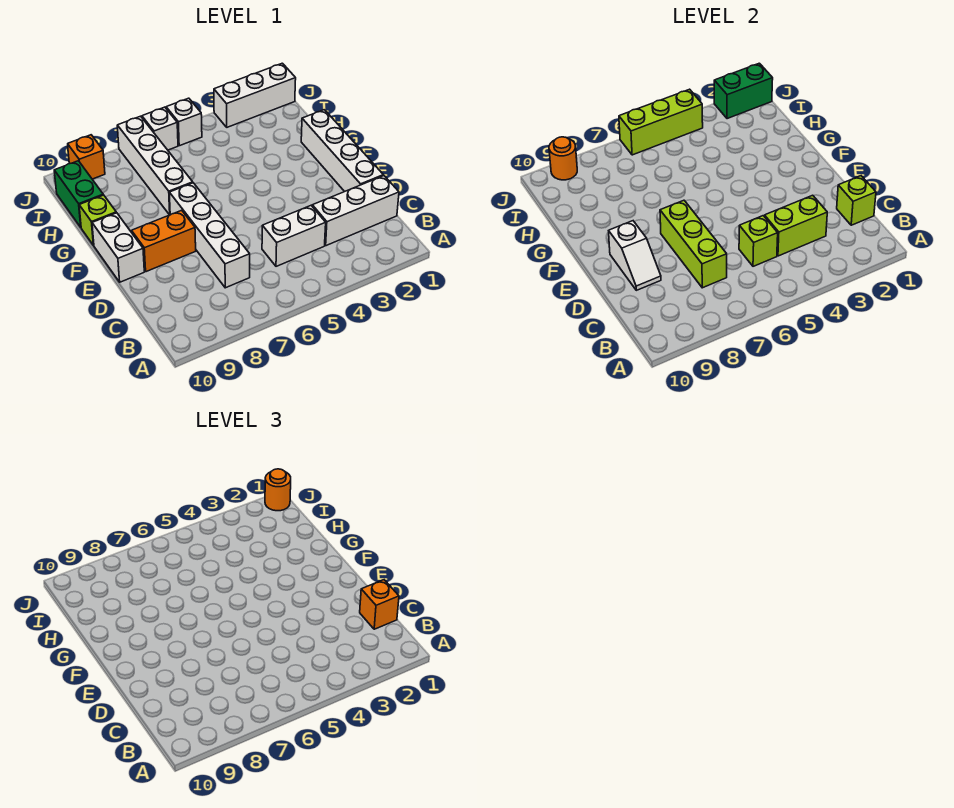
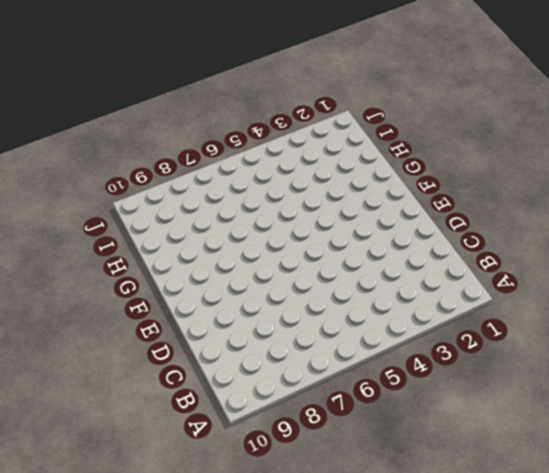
none -> white 1x3 brick [312,176,399,246]
none -> white 1x2 brick [262,206,326,266]
none -> white 1x4 brick [169,183,250,288]

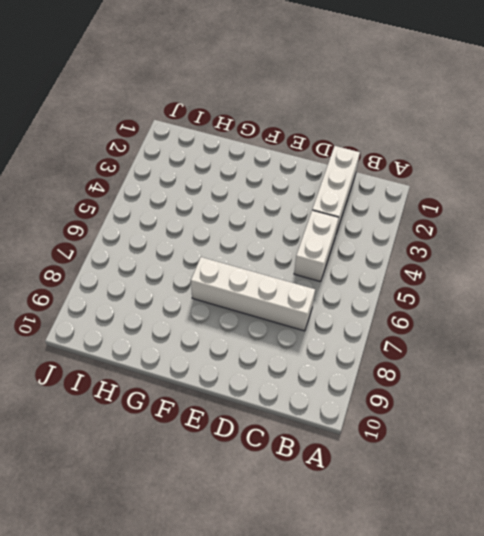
none -> white 1x4 brick [301,110,383,192]
none -> orange 1x2 brick [132,210,196,272]
none -> white 1x2 brick [92,213,144,282]

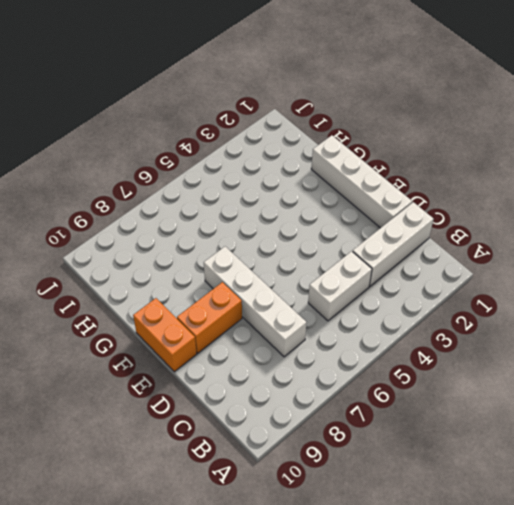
orange 1x2 brick [133,298,197,372] -> white 1x2 brick [92,213,144,282]
none -> white 1x4 brick [117,116,193,215]
none -> lime 1x1 brick [79,195,116,246]
none -> green 1x2 brick [54,161,103,227]

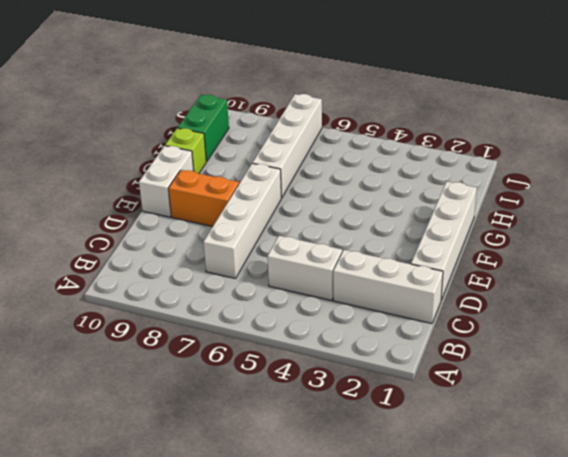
none -> white 1x3 brick [214,63,296,127]
none -> white 1x1 brick [166,98,202,146]
none -> white 1x1 brick [142,107,178,150]

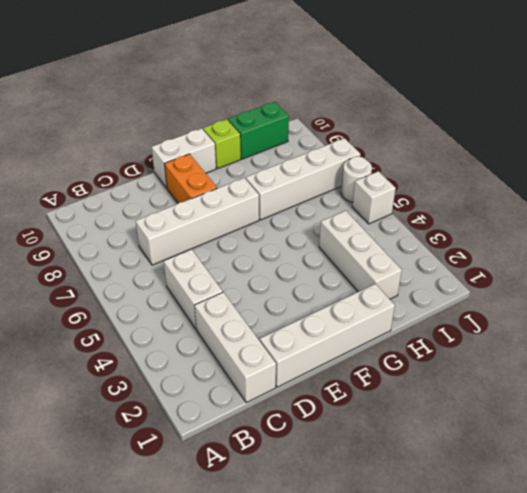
white 1x3 brick [319,211,402,299] -> white 1x3 brick moved to [214,63,296,127]
white 1x1 round brick [341,156,372,202] -> white 1x1 brick [142,107,178,150]
none -> orange 1x1 brick [68,135,105,179]
none -> lime 1x1 brick [837,176,876,225]
none -> lime 1x2 brick [765,195,827,256]

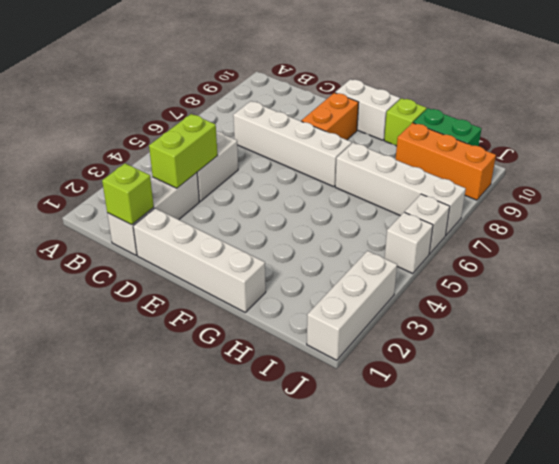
orange 1x3 brick [396,123,496,200] -> orange 1x1 brick [68,135,105,179]
none -> lime 1x1 brick [739,216,778,266]
none -> lime 1x3 brick [660,200,727,288]
none -> white 1x2 slope [609,221,661,290]

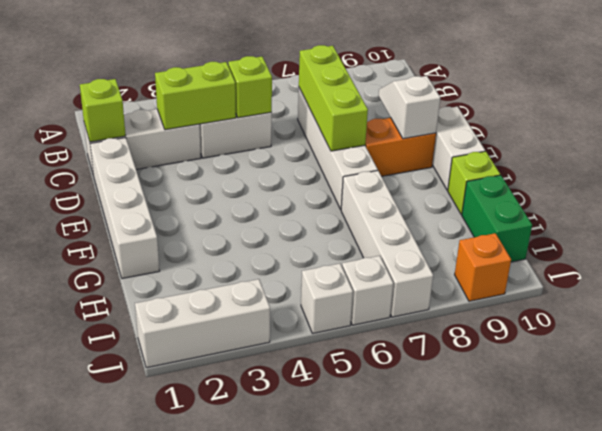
none -> green 1x2 brick [714,63,773,119]
none -> lime 1x3 brick [619,89,703,155]
none -> orange 1x1 round brick [549,137,577,180]

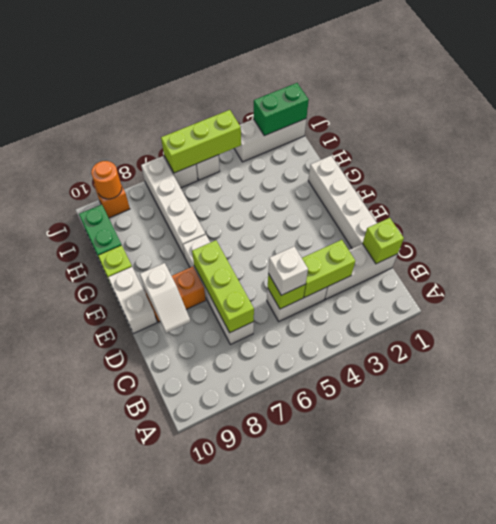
white 1x1 brick [268,246,308,295] -> none
none -> orange 1x1 brick [360,580,399,629]
none -> orange 1x1 round brick [265,469,291,511]

